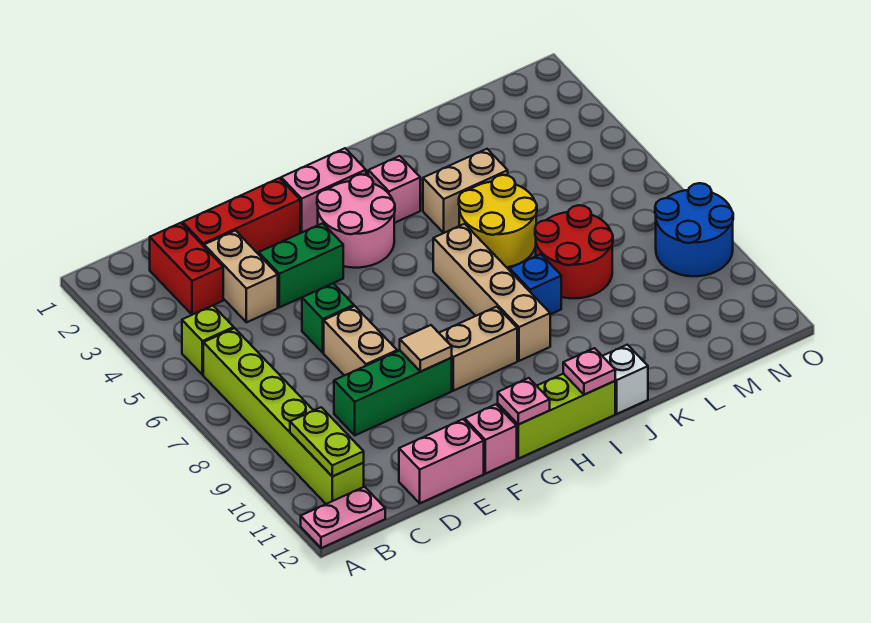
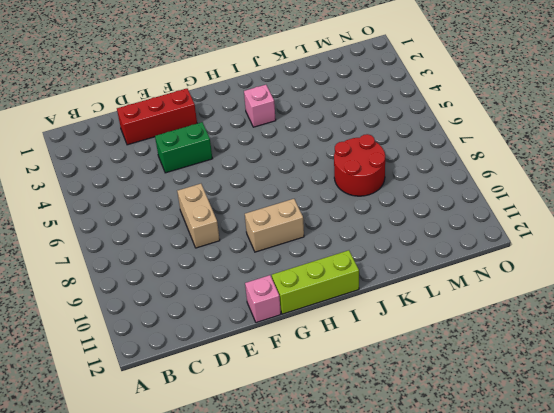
none -> pink 1x2 plate [301,487,385,548]
none -> lime 1x1 brick [182,306,234,375]
none -> lime 1x6 brick [203,328,364,504]

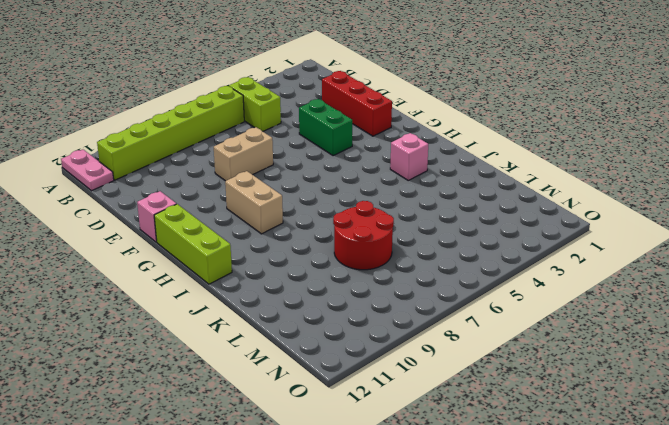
lime 1x2 brick [229,77,281,131] -> lime 1x1 brick [182,306,234,375]
none -> red 1x2 brick [150,223,223,315]
none -> tan 1x2 brick [204,231,278,322]
none -> green 1x3 brick [334,351,452,435]

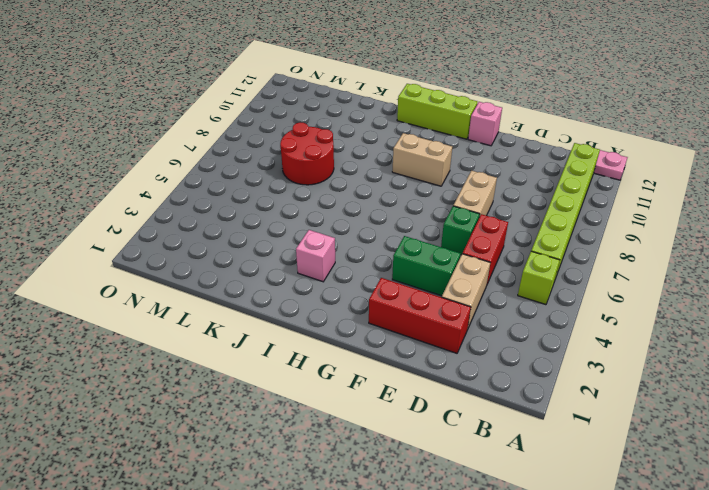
red 1x2 brick [462,214,508,284] -> red 1x2 brick moved to [150,223,223,315]
none -> green 1x3 brick [334,351,452,435]
none -> pink 1x2 brick [399,419,484,503]
none -> pink 1x2 brick [281,148,366,232]

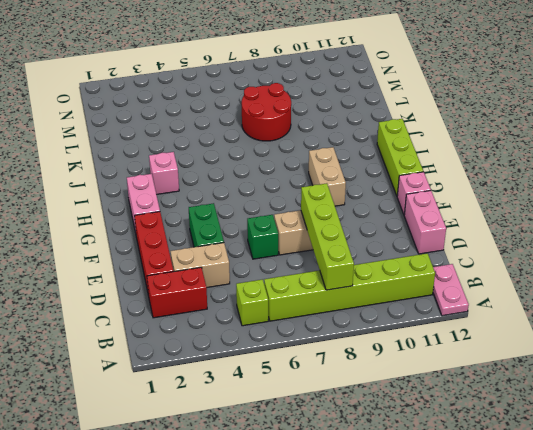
lime 1x4 brick [301,183,354,290] -> none
none -> green 1x3 brick [334,351,452,435]
none -> pink 2x2 round brick [317,175,395,268]
none -> tan 1x4 brick [433,224,550,361]

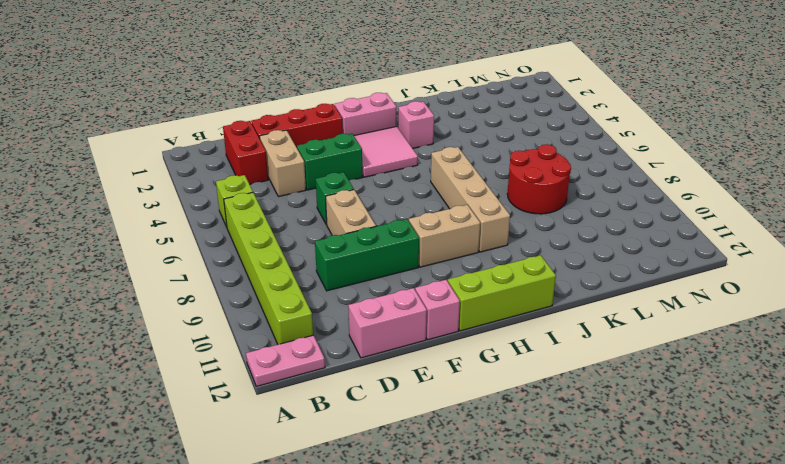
pink 2x2 tile [354,126,418,177] -> pink 2x2 round brick [317,175,395,268]
none -> tan 1x2 brick [423,149,508,233]
none -> yellow 2x2 round brick [459,175,537,267]
none -> blue 1x1 brick [510,254,561,314]

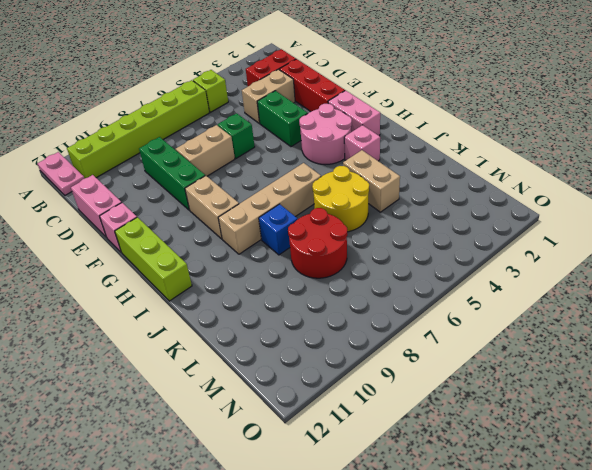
none -> white 1x1 brick [603,345,648,414]
none -> blue 2x2 round brick [655,183,733,276]
none -> lime 1x2 plate [290,407,364,476]

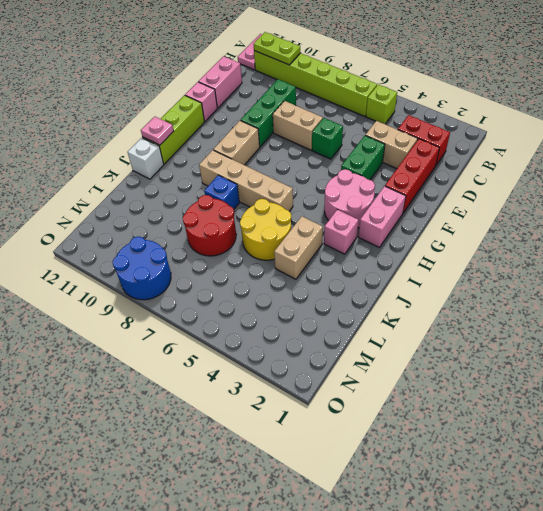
none -> tan 1x1 tile [400,325,452,371]
none -> pink 1x1 plate [498,378,550,425]

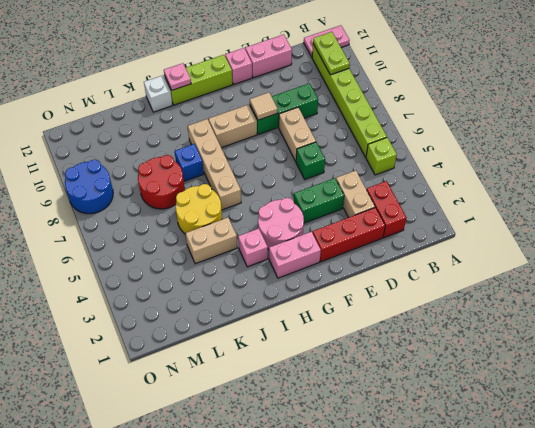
none -> pink 1x1 plate [498,378,550,425]

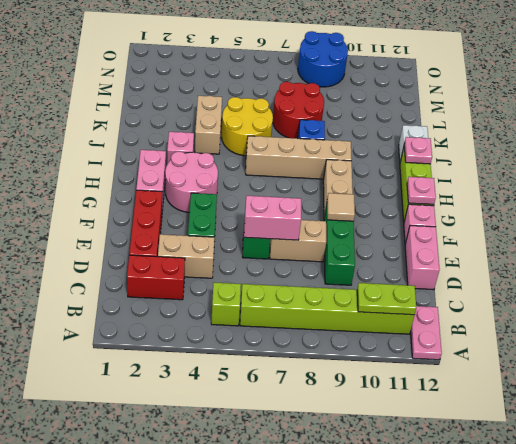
pink 1x2 brick [244,196,301,240] -> none

